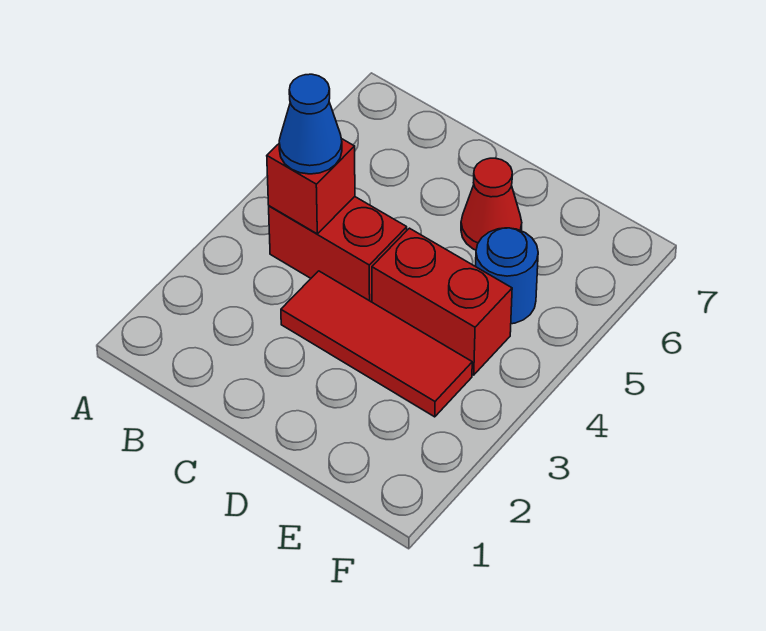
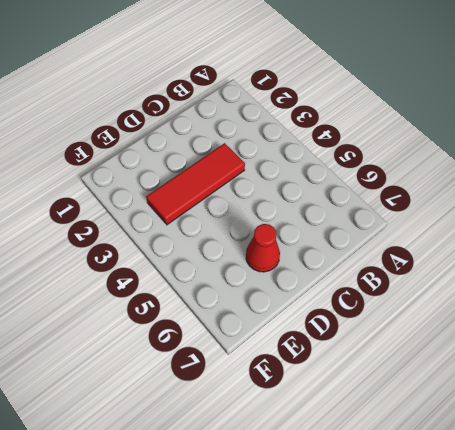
none -> red 1x2 brick [269,197,407,302]
none -> red 1x2 brick [372,228,512,375]

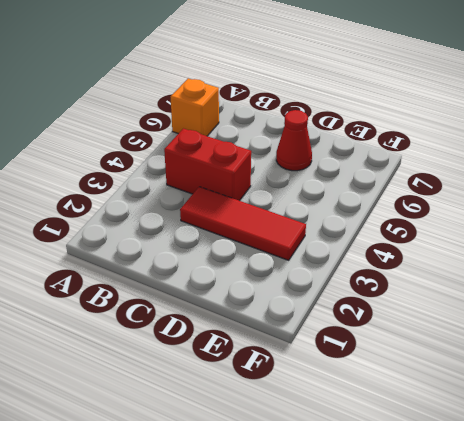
orange 1x1 brick [171,78,219,136] -> none
none -> red 1x2 brick [372,228,512,375]
none -> blue 1x1 round brick [476,228,538,324]

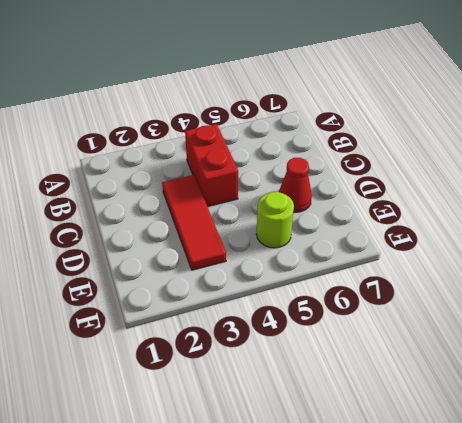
lime 1x1 round brick [256,192,294,248] -> blue 1x1 round brick [476,228,538,324]
none -> red 1x2 brick [372,228,512,375]
none -> red 1x1 brick [267,139,355,234]

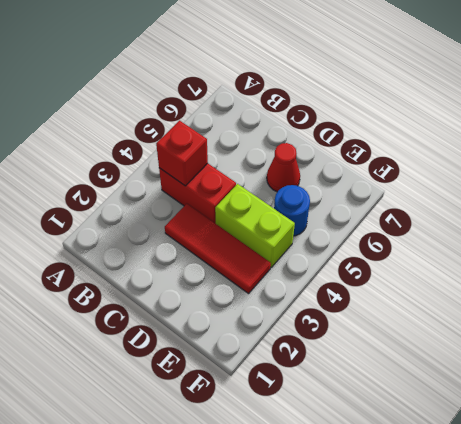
lime 1x2 brick [215,184,295,267] -> red 1x2 brick [372,228,512,375]
none -> blue 1x1 cone [279,74,342,174]

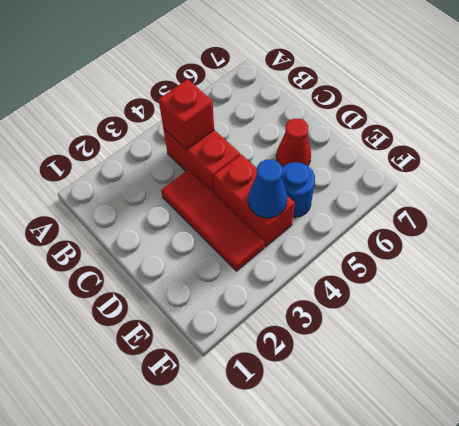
blue 1x1 cone [248,159,287,218] -> blue 1x1 cone moved to [279,74,342,174]

